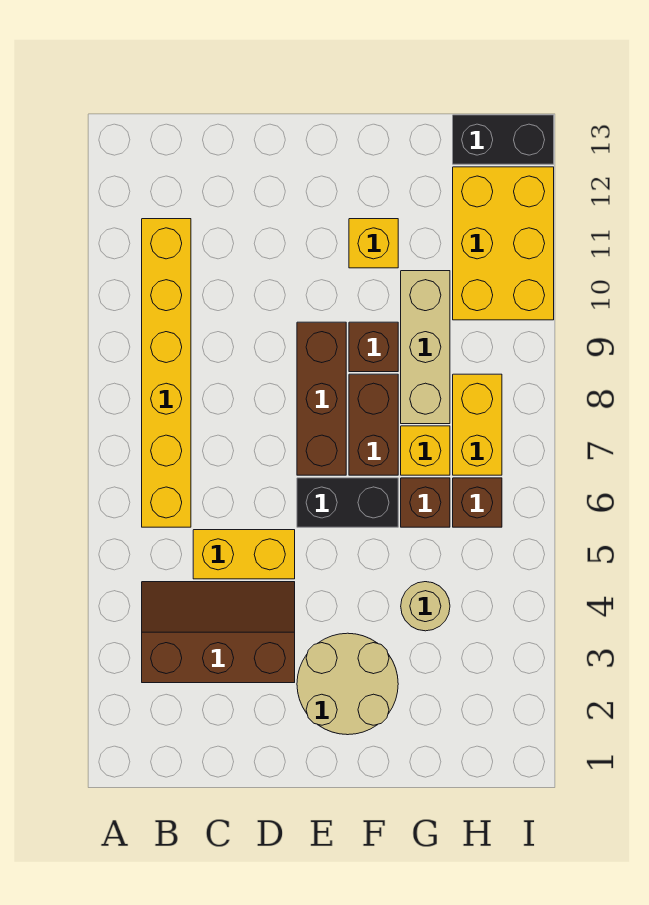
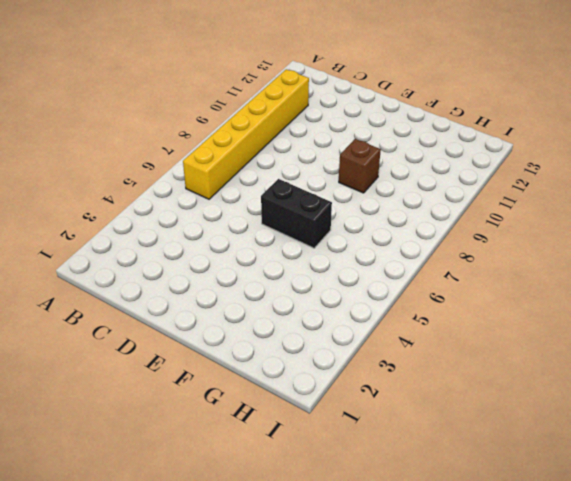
none -> brown 2x3 slope [142,582,295,683]
none -> yellow 1x2 brick [193,530,295,579]
none -> tan 2x2 round brick [297,633,398,735]

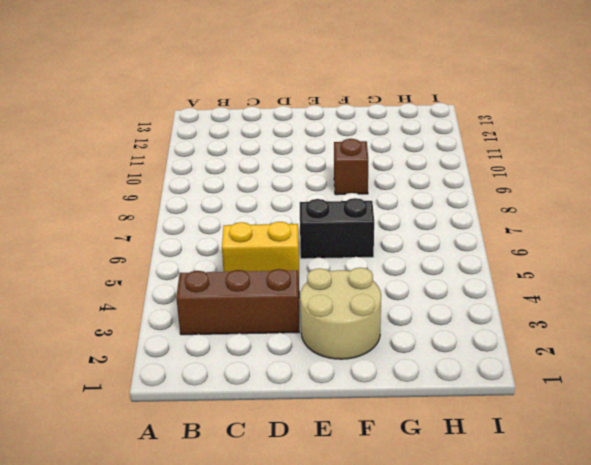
none -> yellow 1x6 brick [142,219,191,527]
none -> brown 1x3 brick [297,322,346,475]
none -> brown 1x2 brick [349,374,398,475]

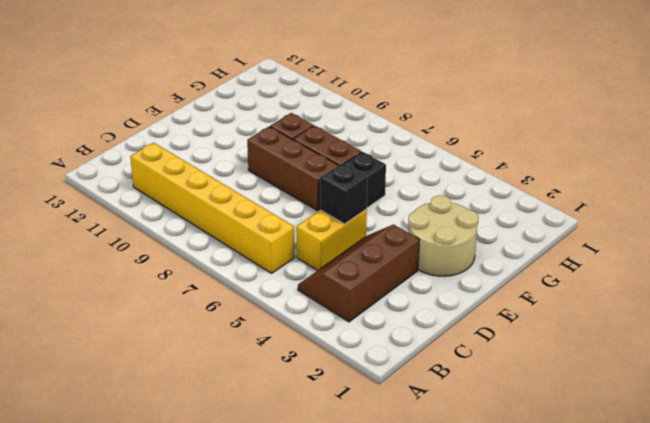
black 1x1 brick [320,163,367,224] -> none
none -> yellow 1x1 brick [349,219,398,268]
none -> tan 1x1 round brick [401,582,450,631]
none -> brown 1x1 brick [401,478,450,527]

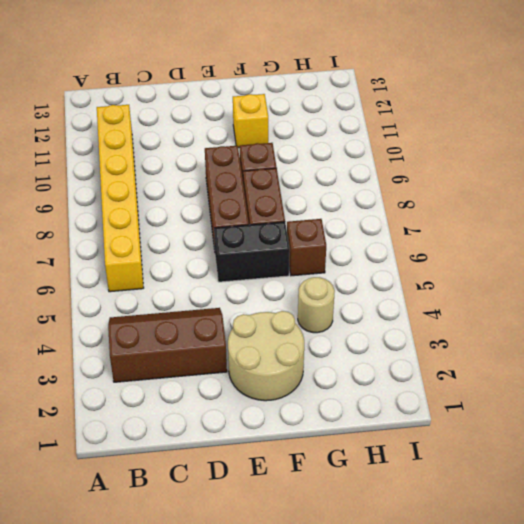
none -> yellow 1x2 brick [193,530,295,579]
none -> yellow 1x1 brick [401,426,450,475]
none -> tan 1x3 brick [401,271,450,424]

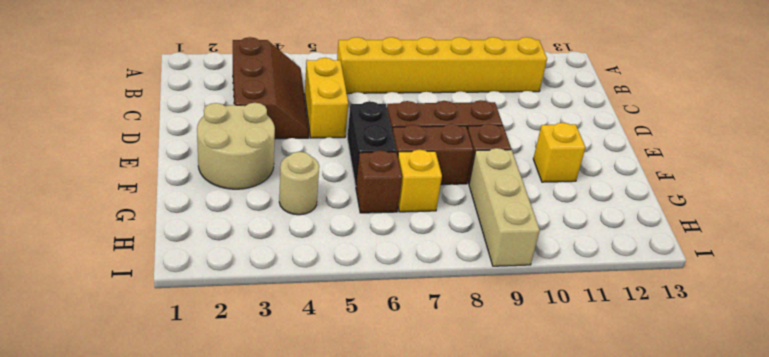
tan 1x3 brick [469,148,540,266] -> tan 1x3 brick turned to [401,271,450,424]
none -> brown 1x1 brick [453,478,502,527]
none -> yellow 1x2 brick [453,374,502,475]
none -> yellow 2x3 brick [453,167,554,320]

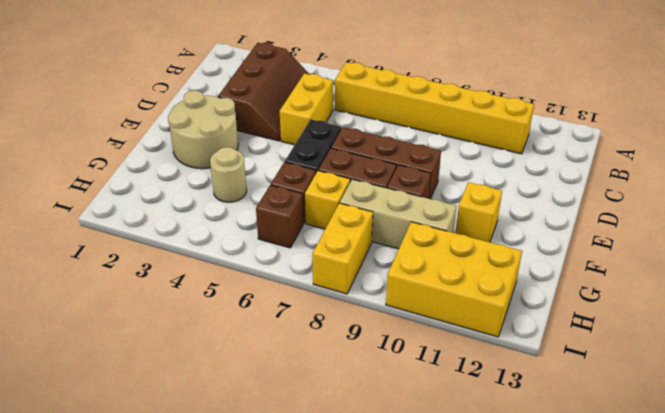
yellow 1x2 brick [312,203,373,294] -> yellow 1x2 brick turned to [453,374,502,475]
none -> black 1x2 brick [453,115,554,164]

